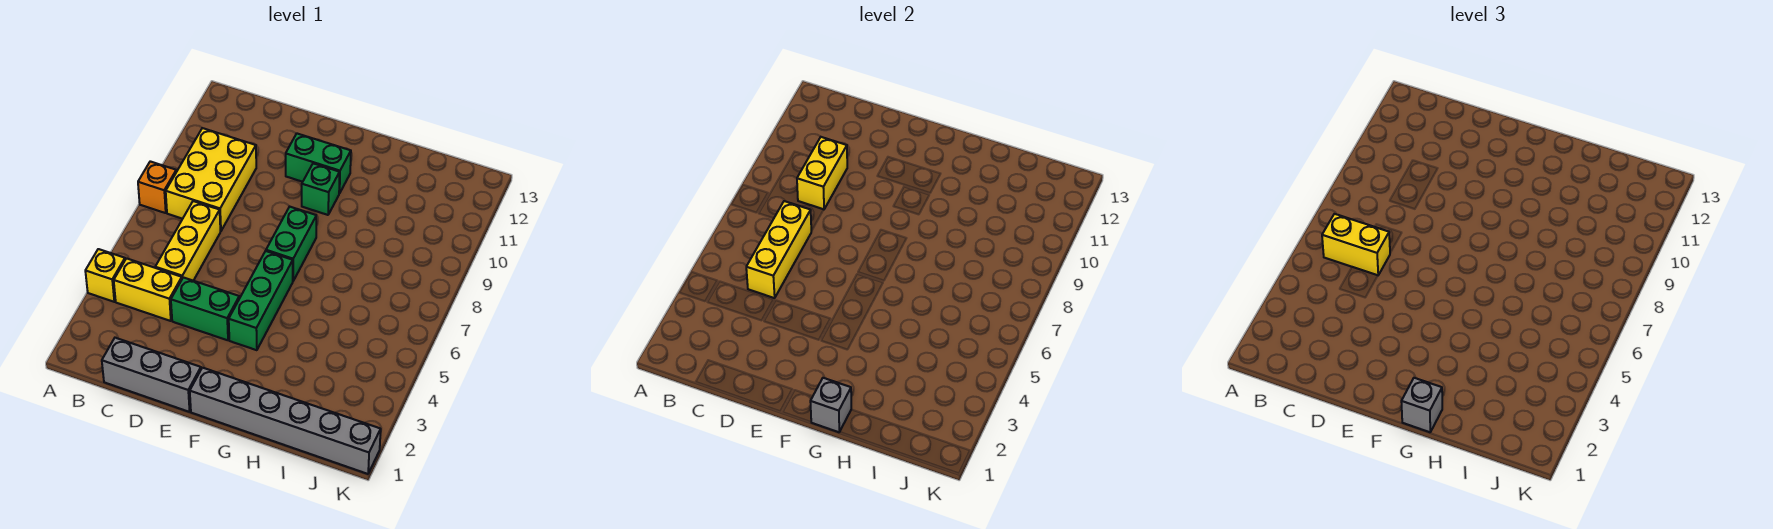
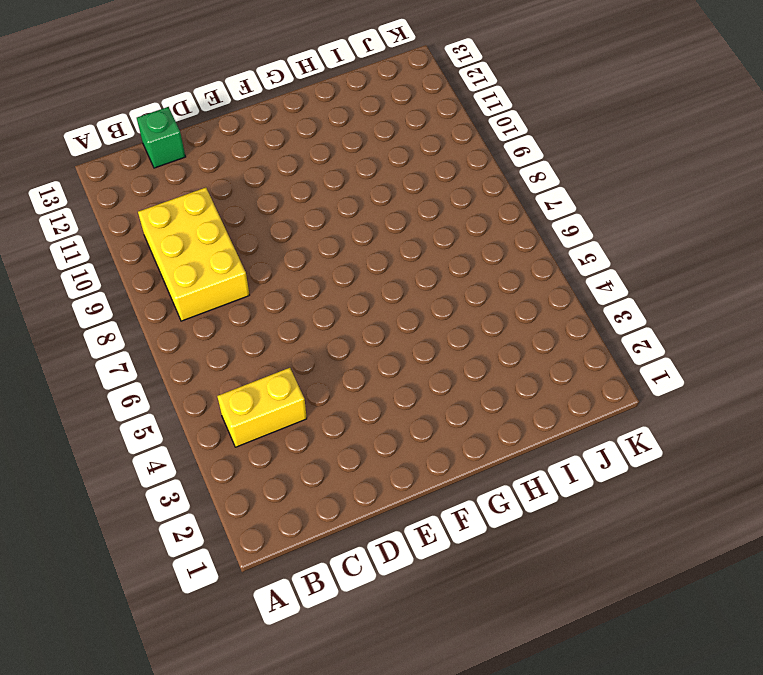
green 1x1 brick [137,107,185,168] -> green 1x1 brick moved to [302,163,340,215]
none -> yellow 1x1 brick [85,249,125,302]
none -> orange 1x1 brick [138,161,176,213]
none -> grey 1x3 brick [102,338,201,412]

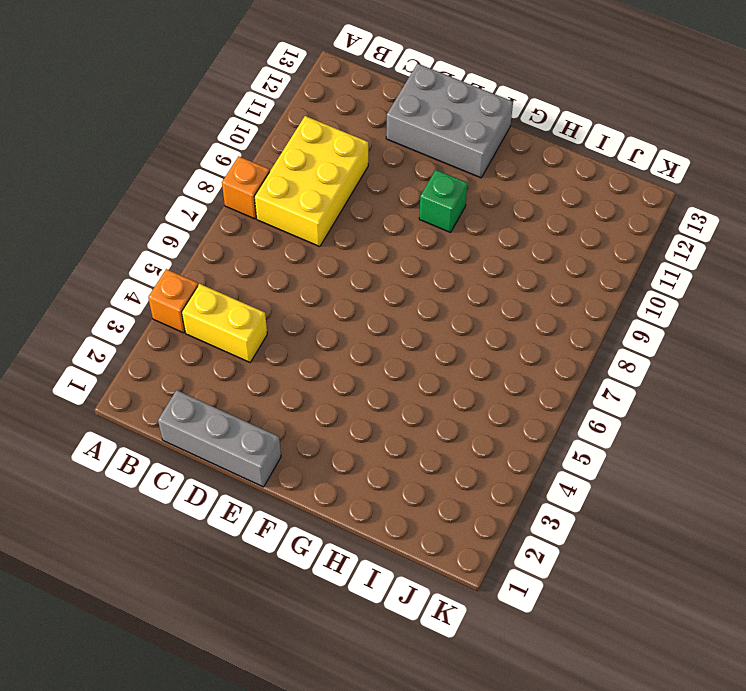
orange 1x1 brick [148,269,198,333] -> yellow 1x1 brick [85,249,125,302]
grey 2x3 brick [386,64,513,178] -> none
none -> yellow 1x3 brick [155,201,220,281]
none -> green 1x2 brick [171,277,239,340]
none -> green 1x2 brick [286,134,351,194]

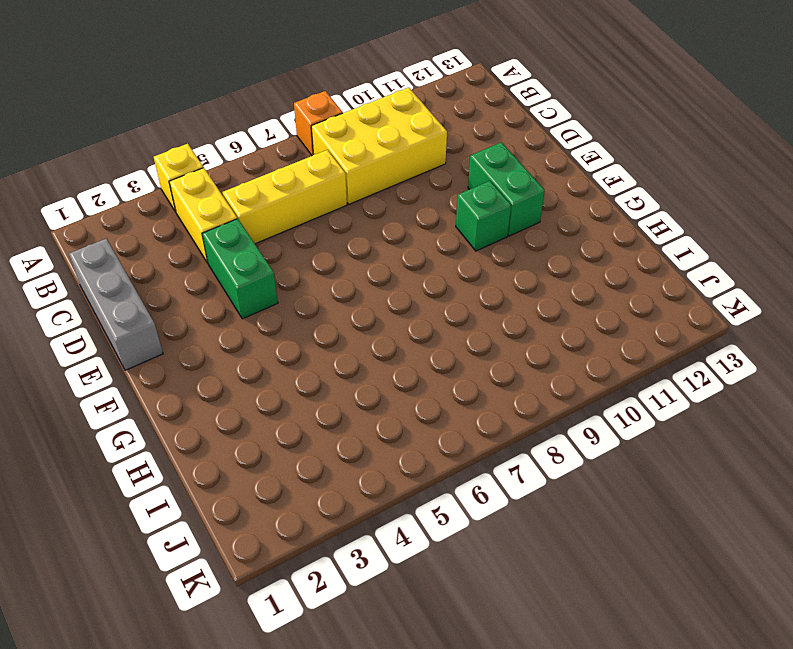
none -> grey 1x6 brick [190,368,381,474]
none -> green 1x3 brick [229,251,293,350]
none -> green 1x2 brick [266,207,316,281]

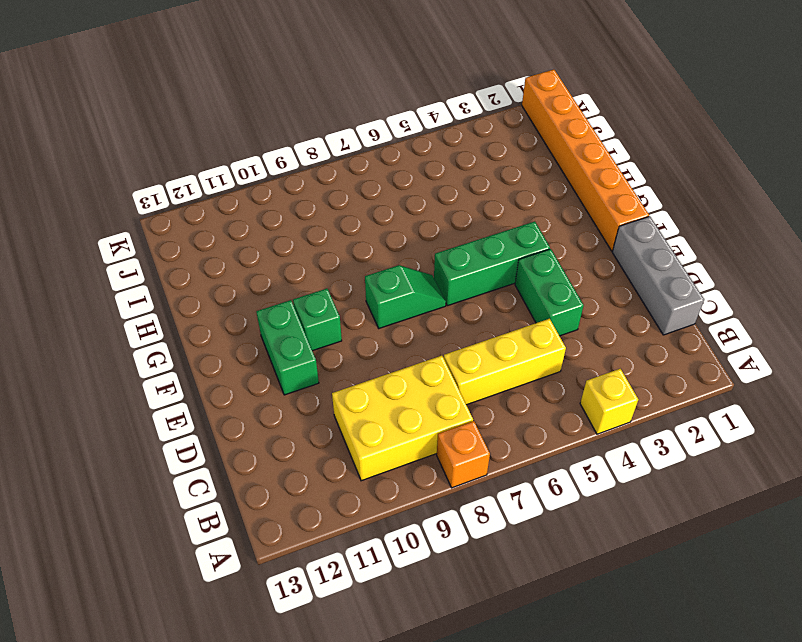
orange 1x6 brick [522,69,649,251] -> grey 1x6 brick [190,368,381,474]
green 1x2 slope [365,265,446,328] -> green 1x2 brick [266,207,316,281]
none -> yellow 1x2 brick [114,258,182,321]
none -> yellow 1x3 brick [746,201,811,298]
none -> yellow 1x2 brick [797,137,847,210]

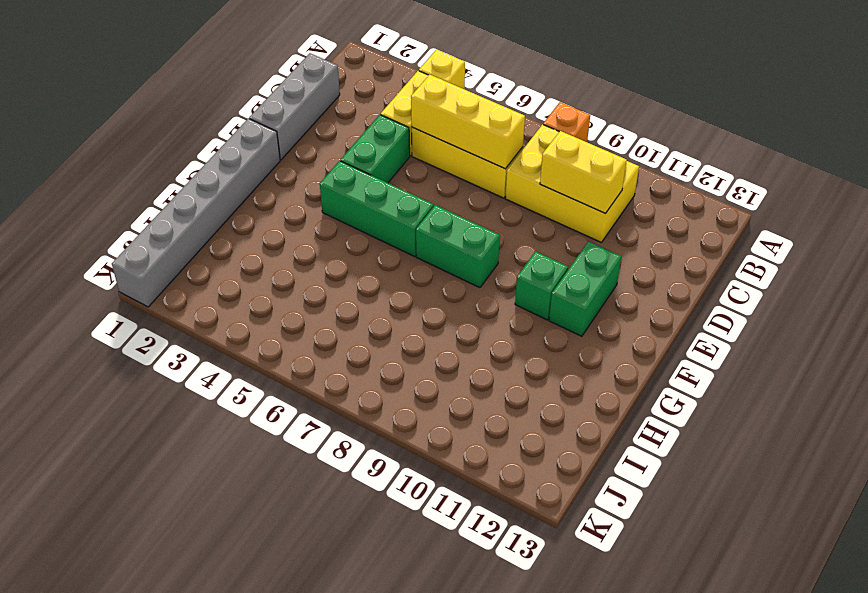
none -> grey 1x1 brick [810,378,851,432]
none -> yellow 1x2 brick [1322,214,1390,275]
none -> grey 1x1 brick [1401,378,1442,432]

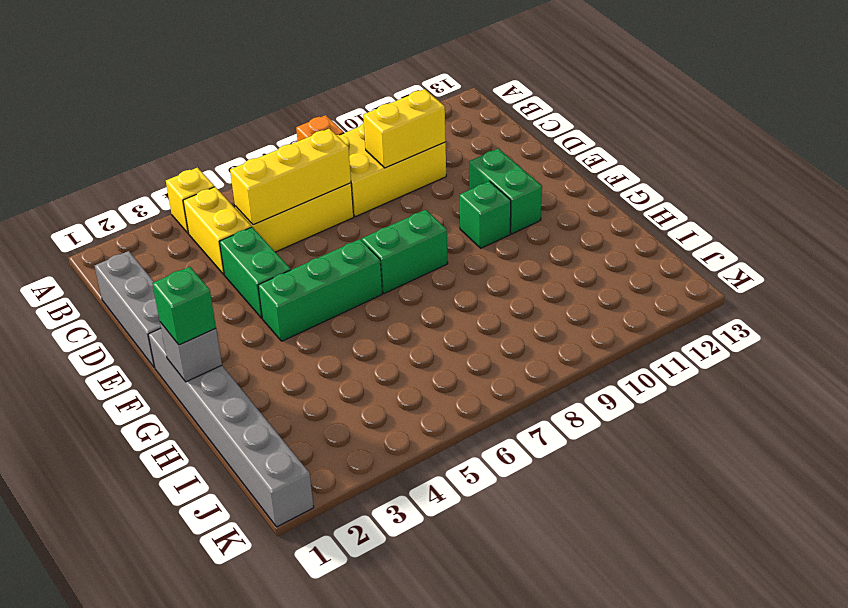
green 1x1 brick [152,267,216,345] -> grey 1x1 brick [1401,378,1442,432]
none -> yellow 1x2 brick [1322,214,1390,275]

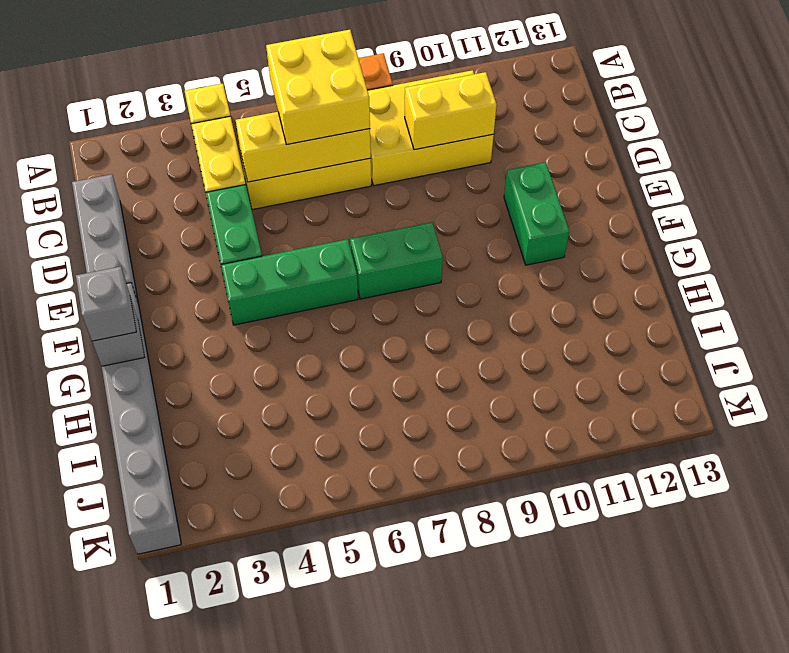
yellow 2x2 brick [266,30,370,145] -> yellow 1x2 brick [1322,214,1390,275]
none -> green 1x1 brick [302,163,340,215]

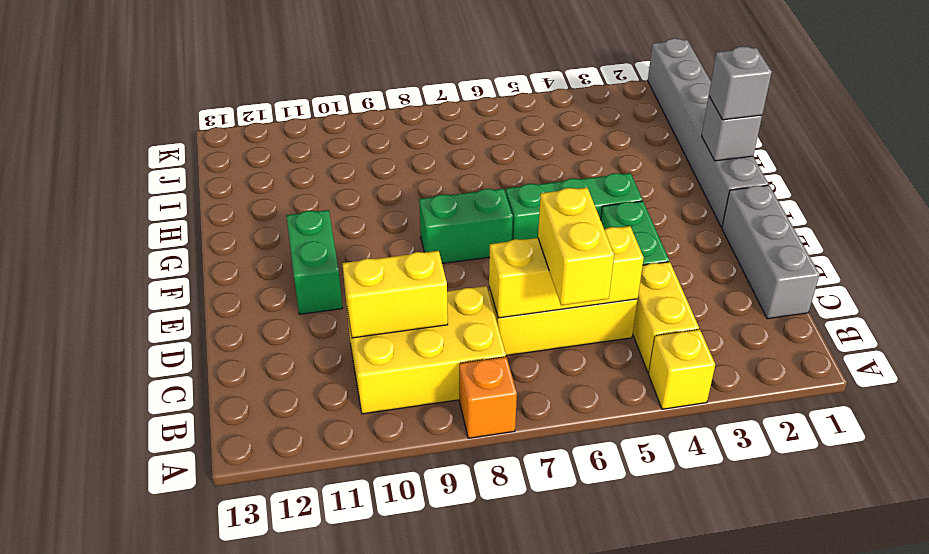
none -> green 1x1 brick [302,163,340,215]

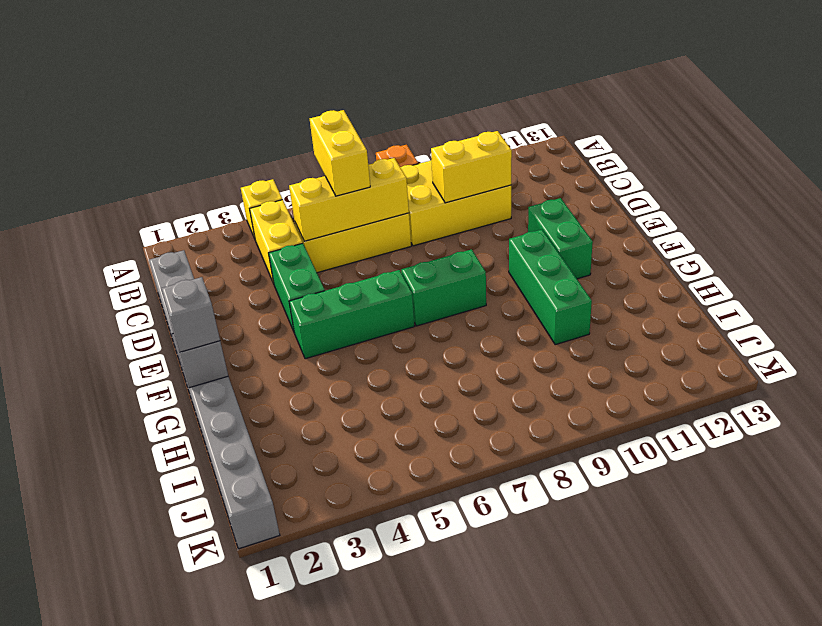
green 1x3 brick [509,230,592,345] -> green 1x1 brick [302,163,340,215]

